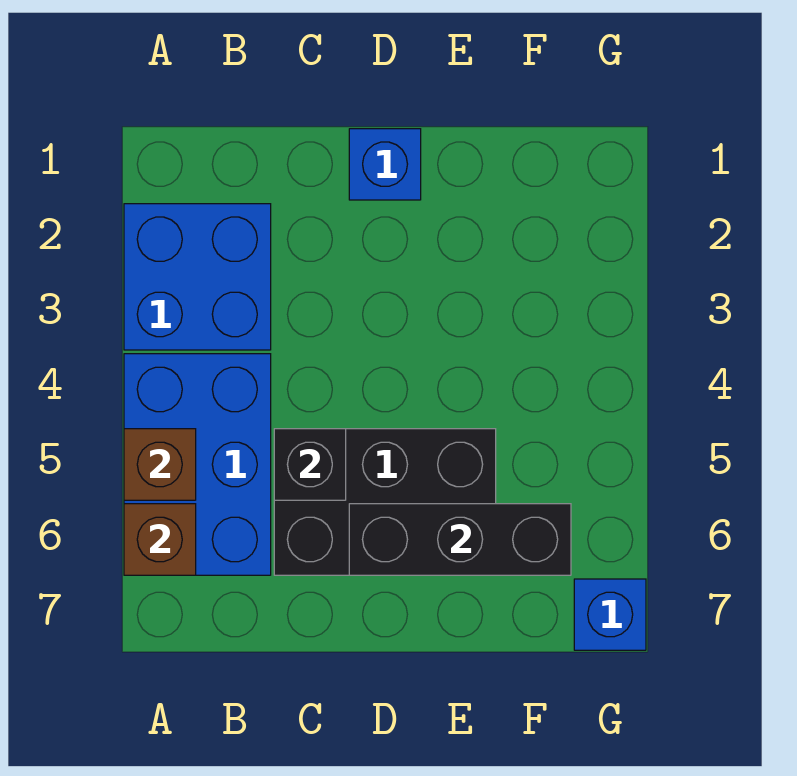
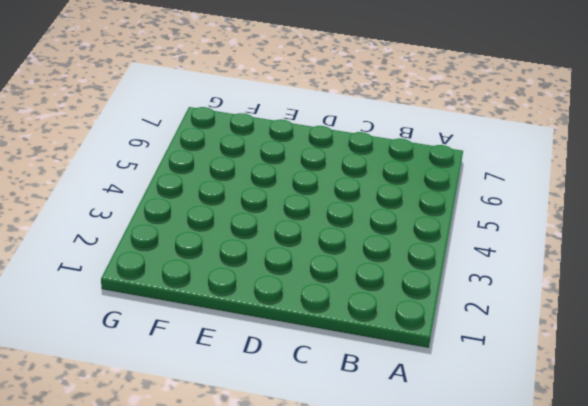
none -> blue 2x2 brick [124,204,271,350]
none -> blue 2x3 brick [124,354,271,575]

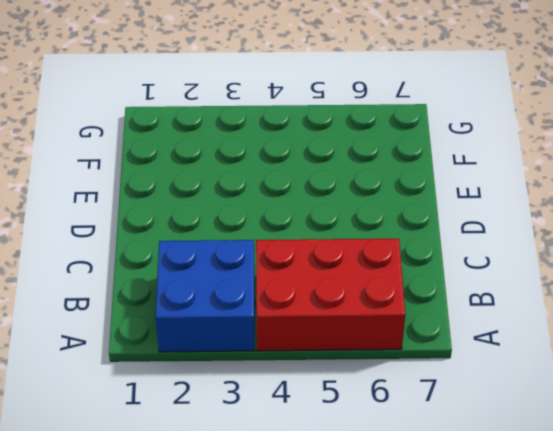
red 2x3 brick [256,239,405,351] -> blue 2x3 brick [124,354,271,575]
none -> black 2x3 brick [274,429,496,575]
none -> blue 1x1 brick [349,129,421,200]

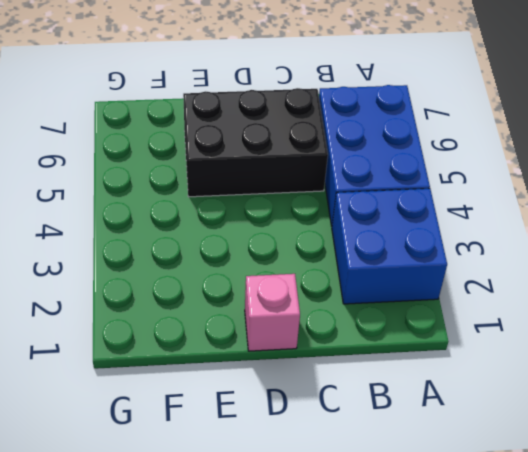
pink 1x1 brick [245,274,300,351] -> blue 1x1 brick [349,129,421,200]
none -> blue 1x1 brick [574,579,646,650]
none -> brown 1x1 brick [124,429,196,500]

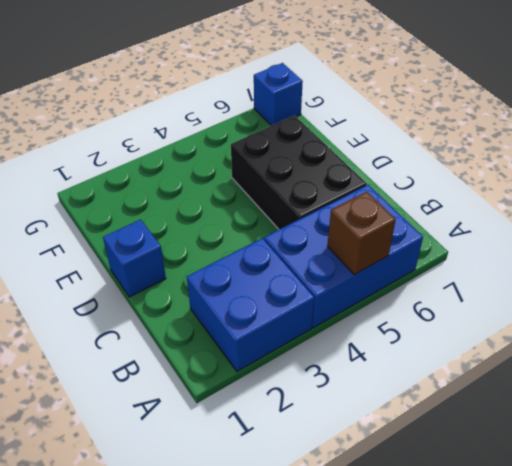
none -> brown 1x1 brick [124,504,196,575]
none -> black 1x1 brick [274,429,346,500]

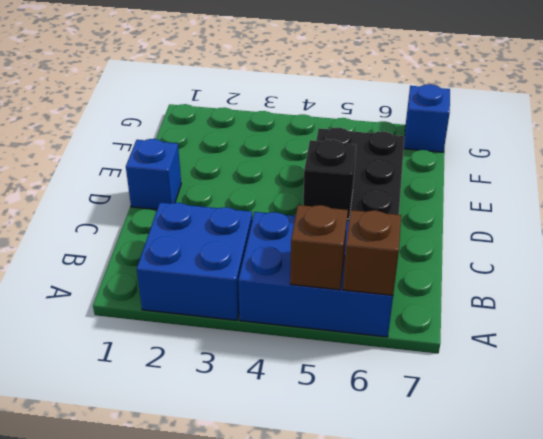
none -> black 1x3 brick [349,504,571,575]

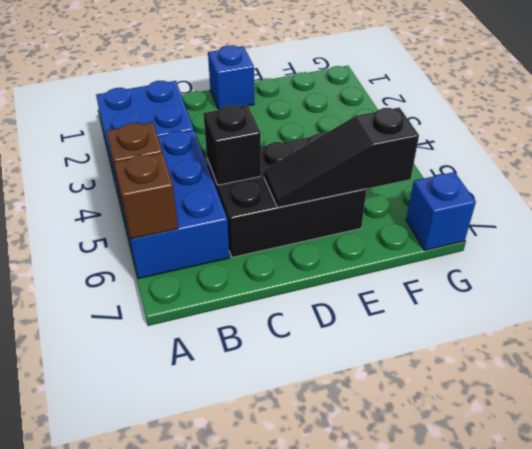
black 1x3 slope [264,108,419,208] -> black 1x3 brick [349,504,571,575]

